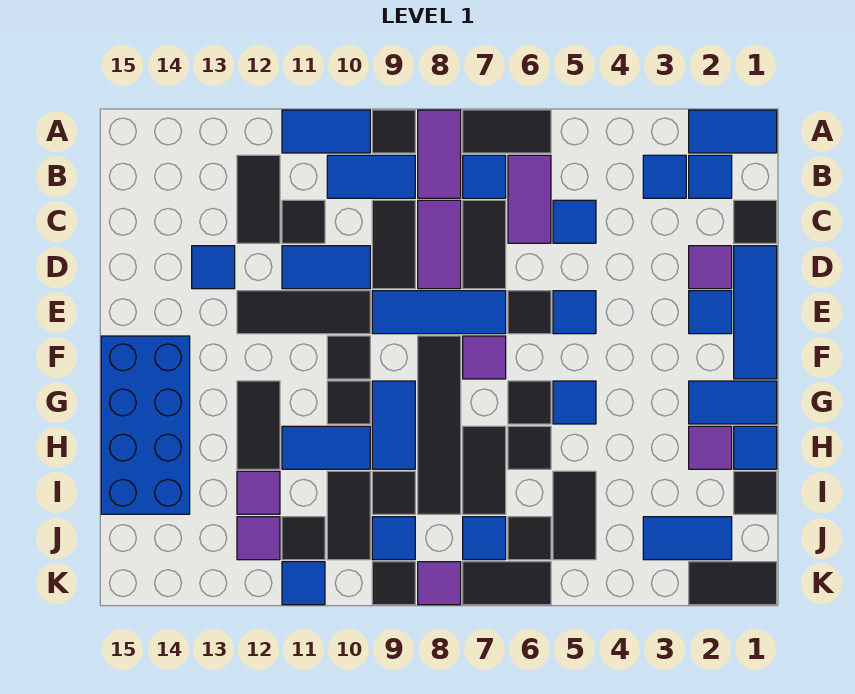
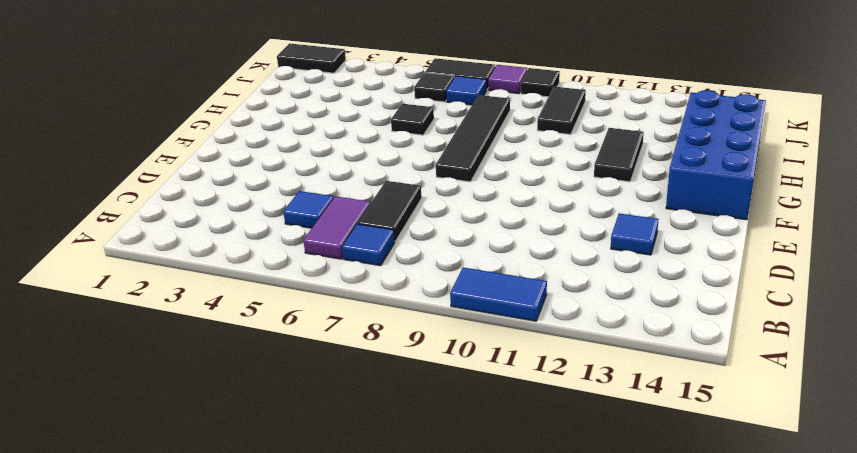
none -> blue 1x2 tile [689,110,777,153]
none -> black 1x2 tile [463,110,551,153]
none -> purple 1x2 tile [418,110,461,198]
none -> black 1x1 tile [372,110,415,153]

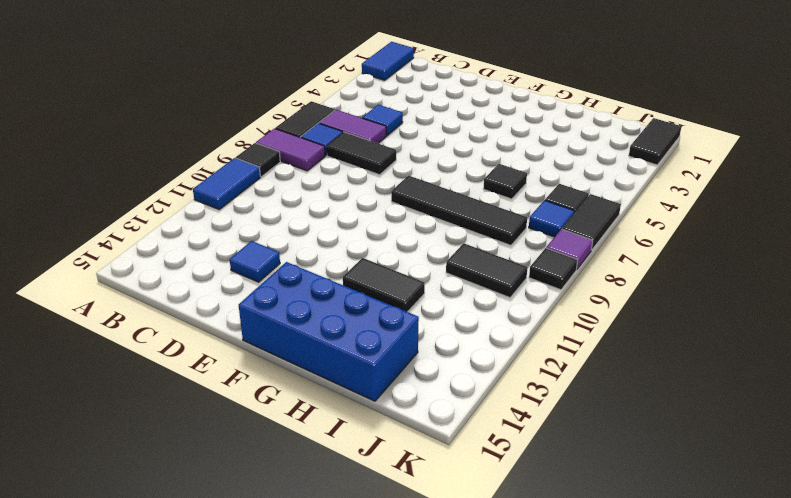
none -> blue 1x1 tile [689,155,732,198]
none -> blue 1x1 tile [643,155,686,198]
none -> blue 1x2 tile [327,155,415,198]
none -> black 1x2 tile [237,155,280,243]

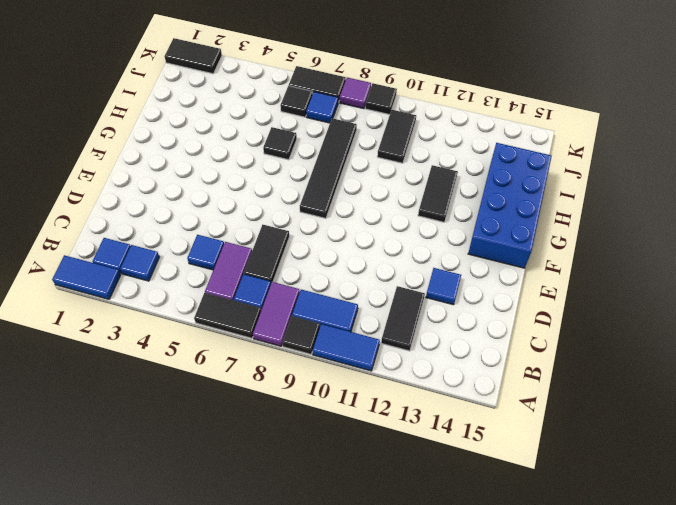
none -> black 1x1 tile [734,200,777,243]
none -> purple 1x2 tile [418,200,461,289]
none -> black 1x2 tile [372,200,415,289]
none -> black 1x1 tile [282,200,325,243]

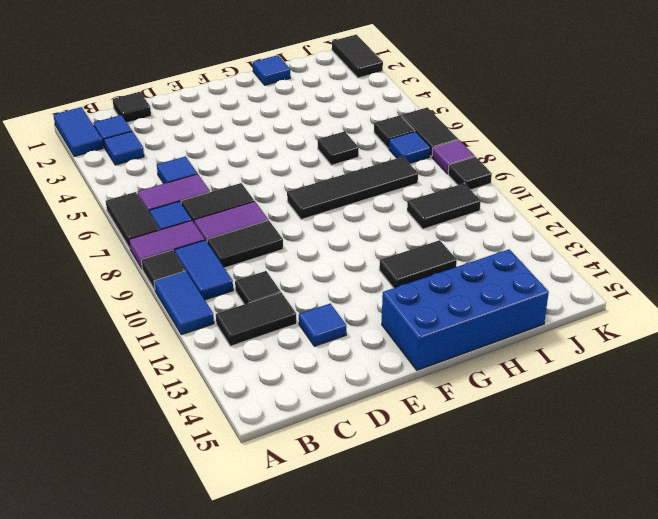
none -> blue 1x3 tile [734,246,777,379]
none -> purple 1x1 tile [689,246,732,289]
none -> blue 1x2 tile [282,246,370,289]
none -> blue 1x1 tile [689,291,732,334]

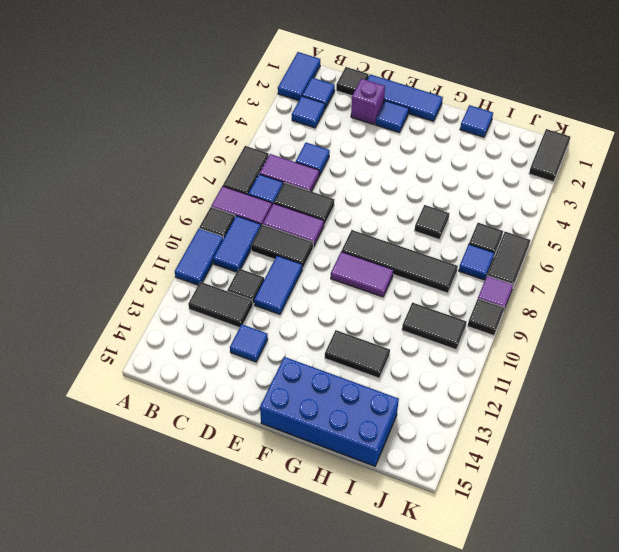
purple 1x1 brick [351,79,385,125] -> purple 1x1 tile [689,246,732,289]
purple 1x2 tile [331,252,393,297] -> blue 1x2 tile [372,381,415,469]
none -> blue 1x1 tile [553,291,596,334]
none -> black 1x1 tile [508,291,551,334]
none -> blue 1x3 tile [372,291,506,334]
none -> black 1x3 tile [237,291,370,334]

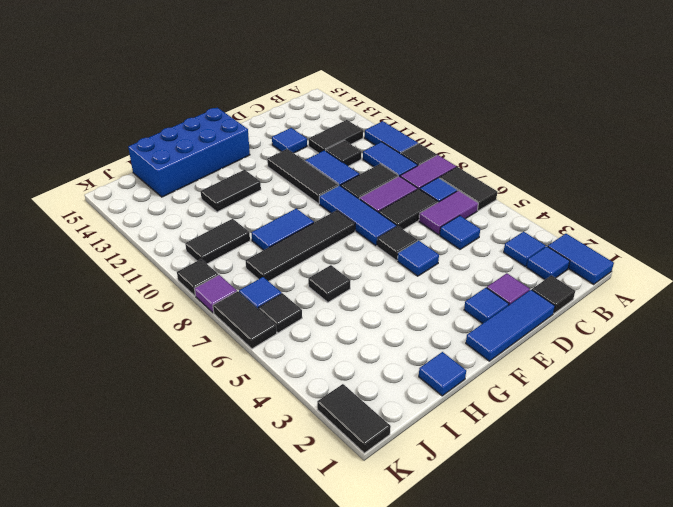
none -> purple 1x1 tile [463,336,506,379]
none -> black 1x1 tile [327,336,370,379]
none -> blue 1x2 tile [689,381,777,424]
none -> blue 1x1 tile [553,381,596,424]

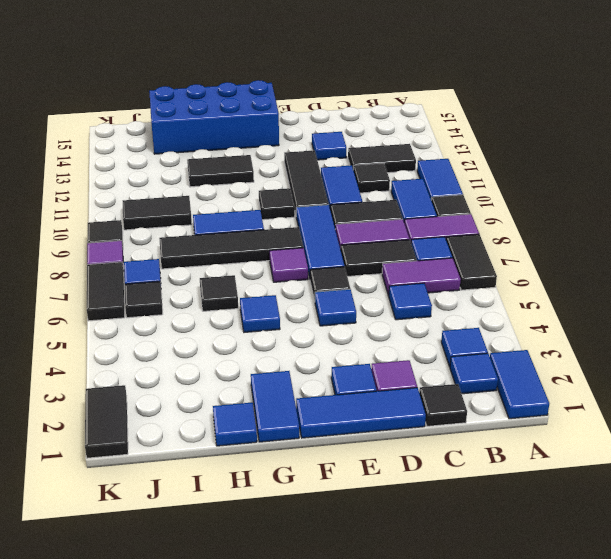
none -> black 1x1 tile [508,381,551,424]
none -> black 1x1 tile [327,381,370,424]
none -> purple 1x1 tile [689,426,732,469]
none -> black 1x2 tile [463,426,506,514]

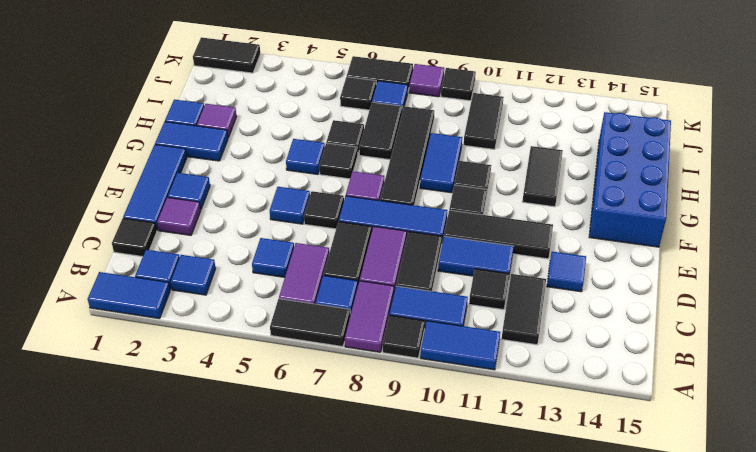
none -> blue 1x2 tile [282,426,370,469]
none -> black 1x1 tile [734,471,777,514]
none -> black 1x2 tile [553,471,596,560]
none -> black 1x1 tile [372,471,415,514]

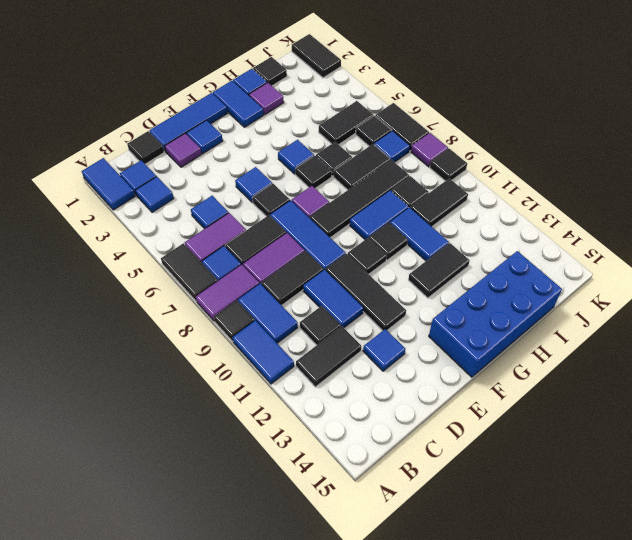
none -> purple 1x1 tile [237,471,280,514]
none -> blue 1x2 tile [643,517,732,560]
none -> blue 1x1 tile [372,517,415,560]
none -> black 1x1 tile [282,517,325,560]

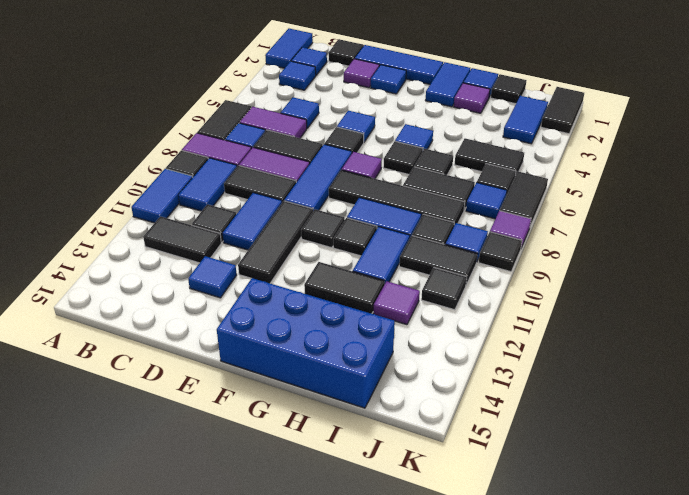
none -> purple 1x1 tile [237,517,280,560]
none -> blue 1x1 tile [282,562,325,605]

